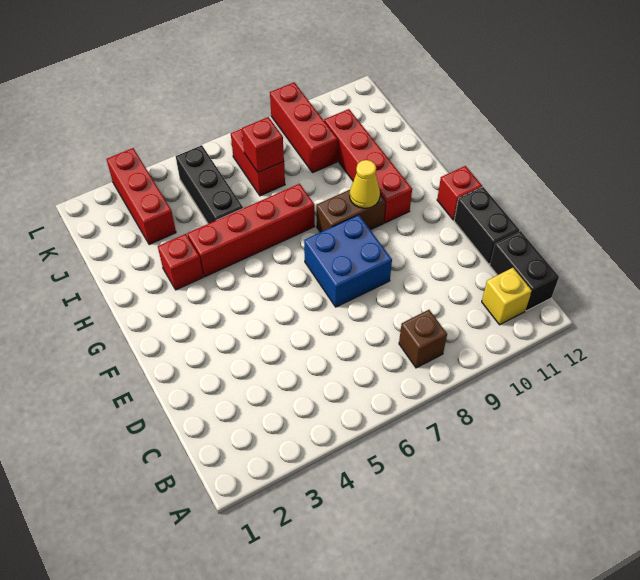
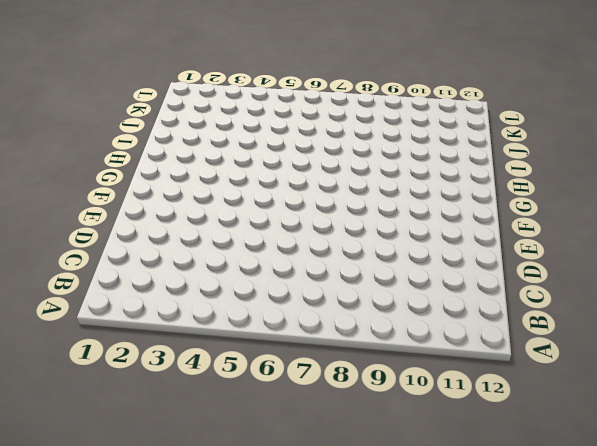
none -> brown 1x1 brick [399,310,447,368]
none -> yellow 1x1 brick [482,268,532,325]
none -> black 1x2 brick [490,231,559,311]

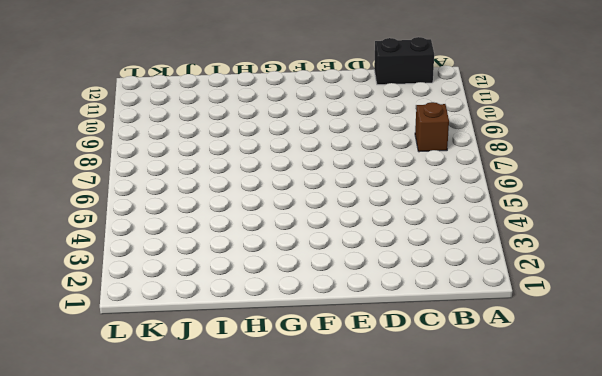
none -> yellow 1x1 brick [482,268,532,325]
none -> black 1x2 brick [454,187,519,264]
none -> blue 2x2 brick [304,215,392,307]

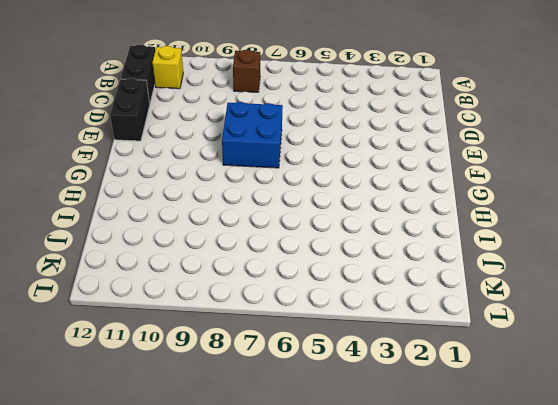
none -> red 1x1 brick [437,166,482,220]
none -> brown 1x2 brick [317,190,385,232]
none -> red 1x4 brick [324,109,412,223]

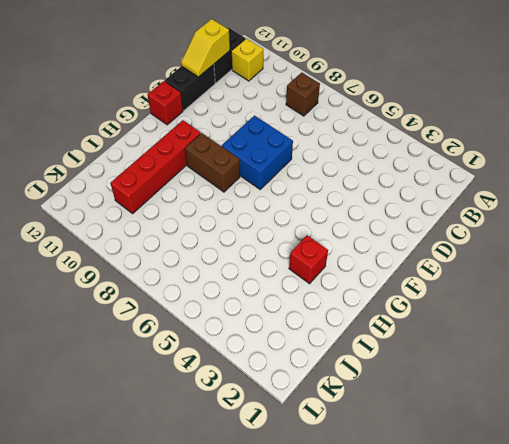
yellow 1x2 slope [181,19,230,77] -> none
none -> red 1x4 brick [187,184,315,277]
none -> black 1x3 brick [176,145,243,224]
none -> red 1x3 brick [107,148,176,245]

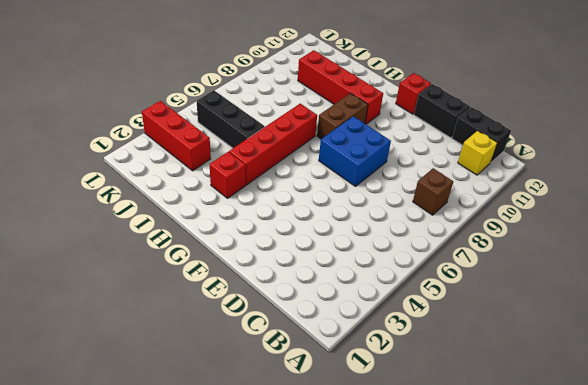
none -> red 1x2 brick [231,129,285,196]
none -> red 1x3 brick [270,82,337,172]
none -> yellow 1x1 cone [350,160,380,208]

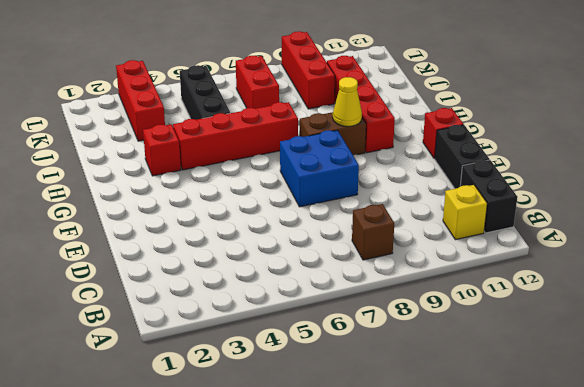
none -> red 1x1 brick [242,117,284,172]

